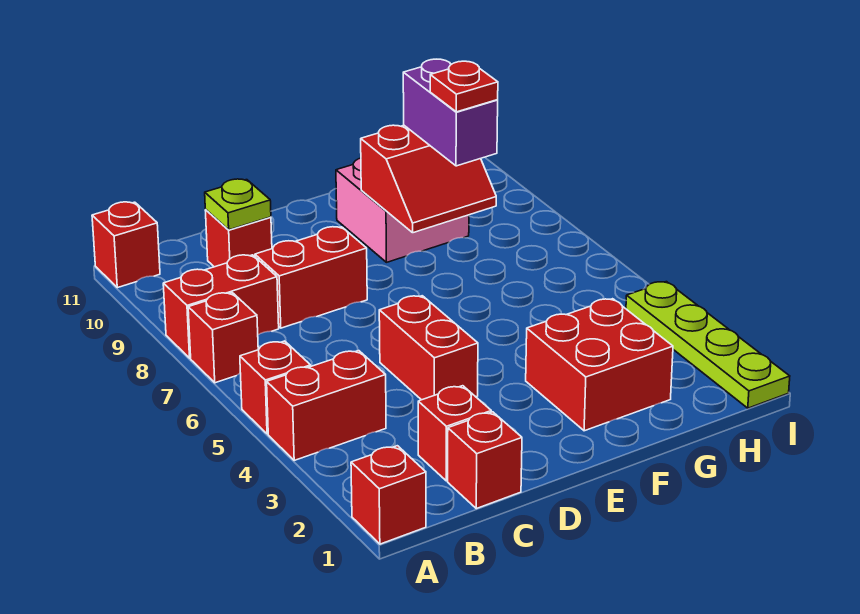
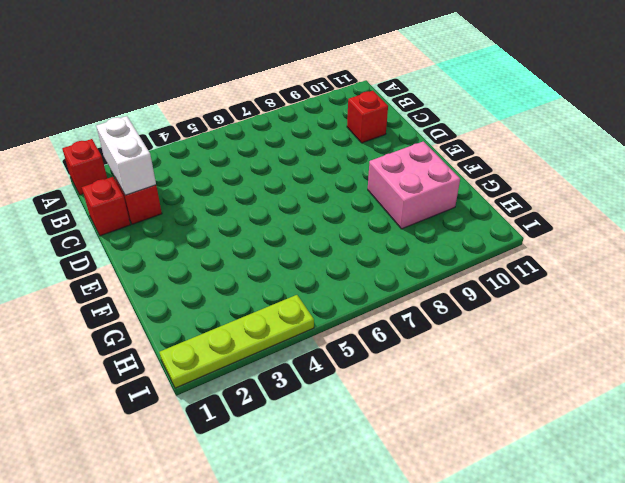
white 1x2 brick [96,116,156,195] -> none
none -> red 1x2 brick [267,351,386,460]
none -> red 1x1 brick [240,341,311,434]
none -> red 1x1 brick [188,293,258,383]

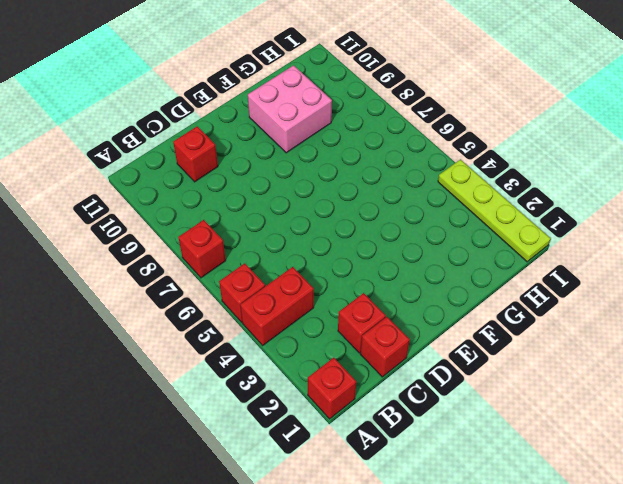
none -> red 1x2 brick [163,255,279,358]
none -> red 1x1 brick [92,202,160,288]
none -> red 1x2 brick [255,227,367,328]

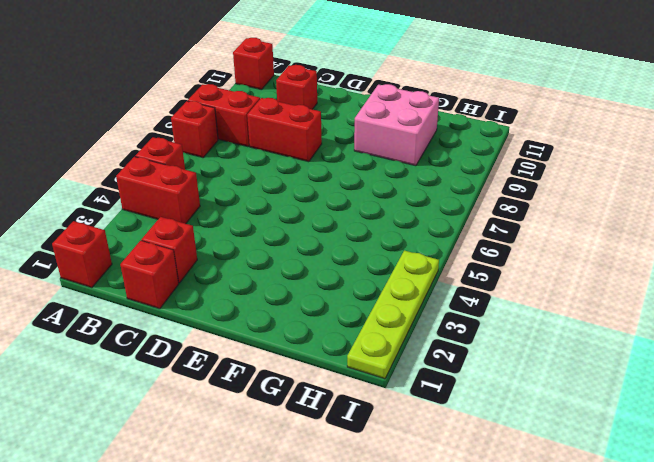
none -> red 1x2 brick [379,296,478,400]
none -> red 2x2 brick [526,299,673,431]
none -> lime 1x1 plate [205,179,271,230]

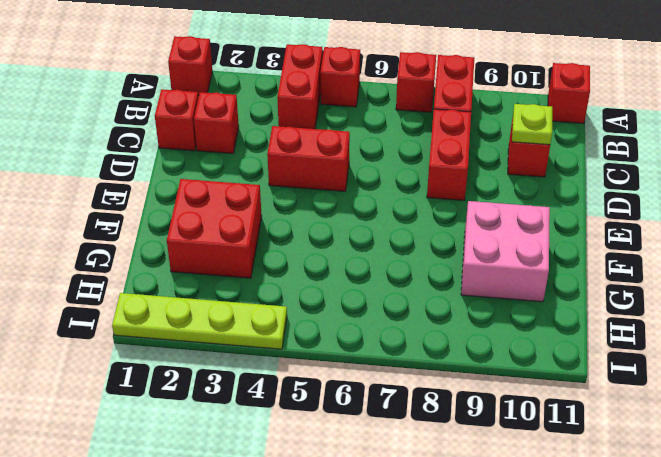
none -> red 2x2 slope [361,125,496,233]
none -> purple 1x2 brick [403,59,498,166]
none -> red 1x1 plate [430,61,498,112]

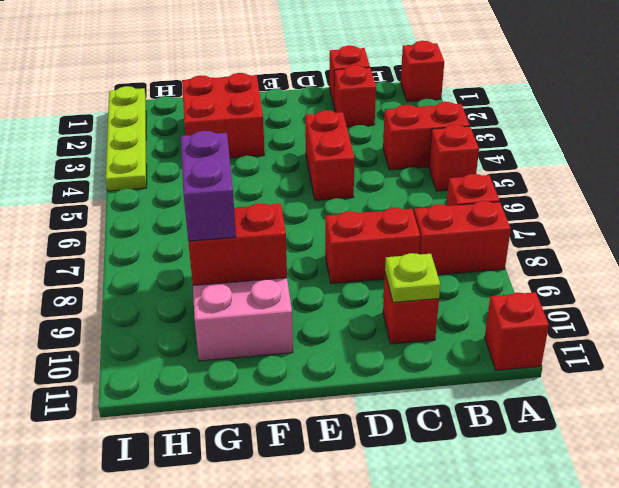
none -> red 1x1 plate [430,61,498,112]

